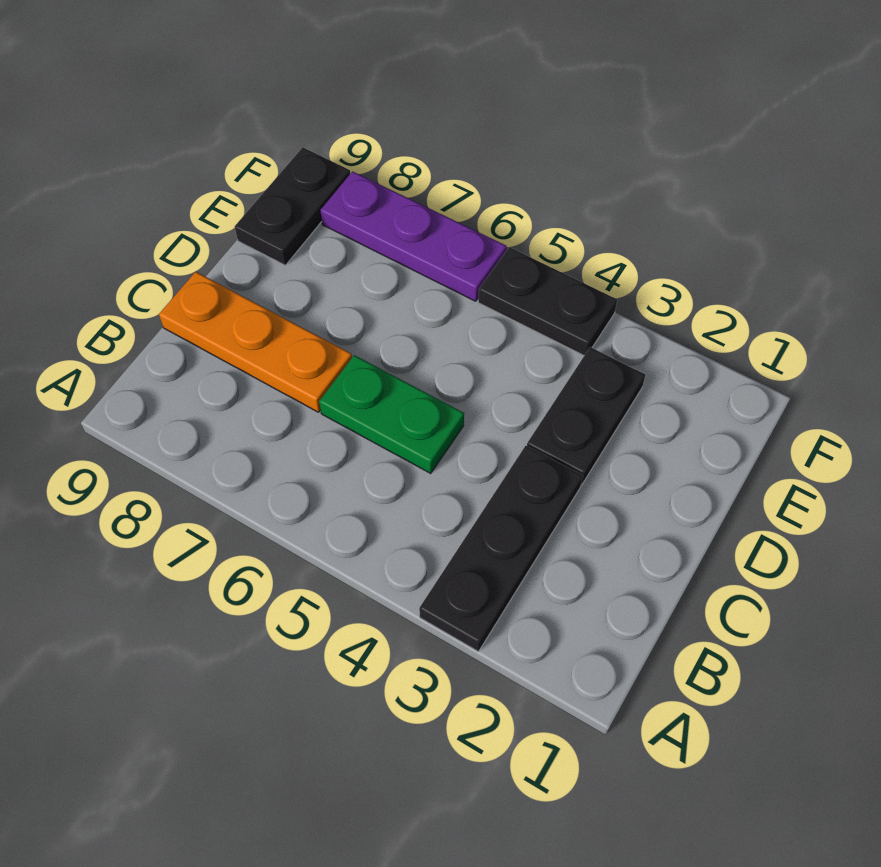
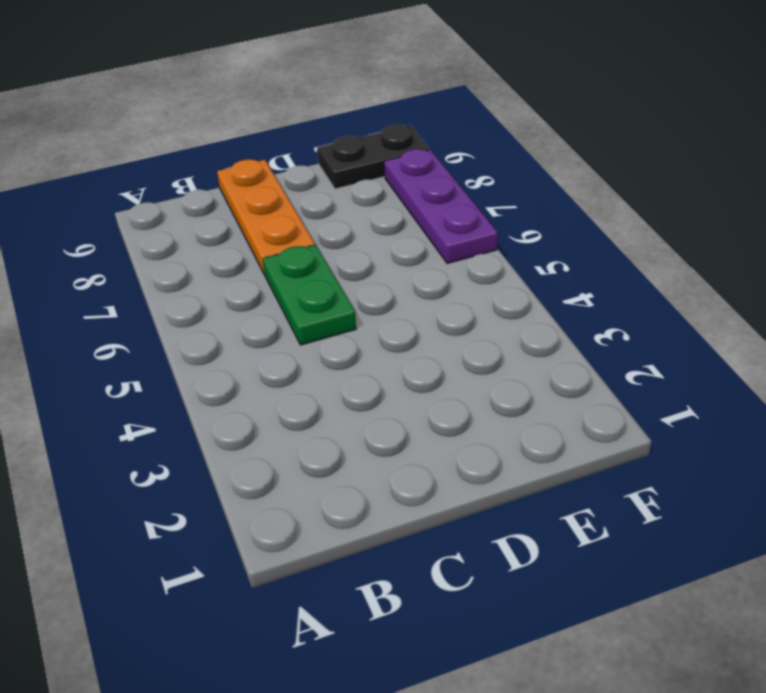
none -> black 1x3 plate [419,446,583,652]
none -> black 1x2 plate [527,347,645,485]

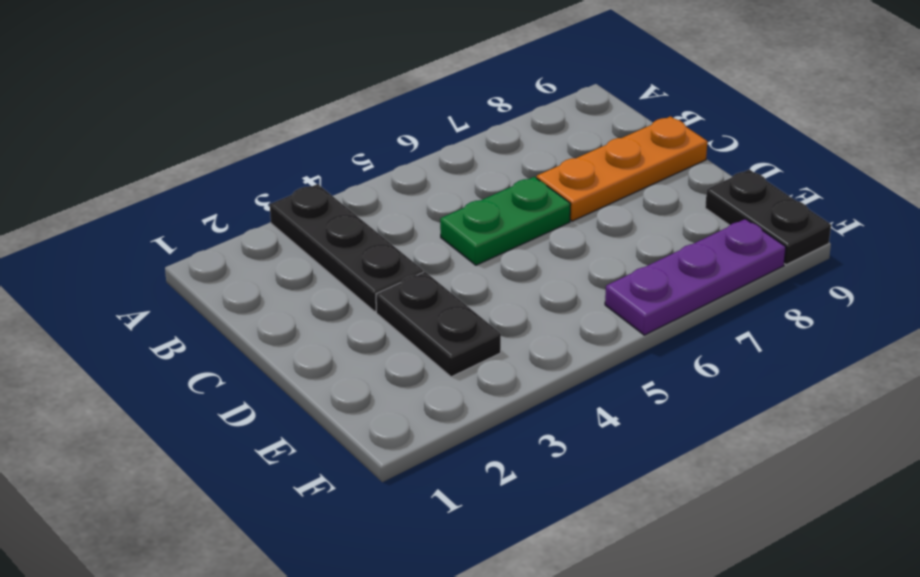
none -> black 1x2 plate [478,247,617,355]

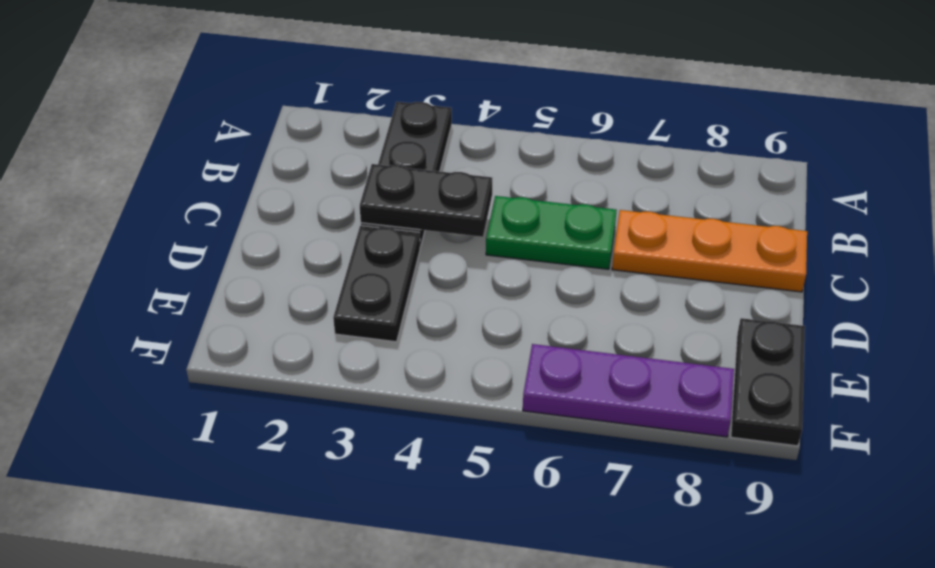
black 1x2 plate [360,164,492,237] -> black 1x2 plate moved to [478,247,617,355]

